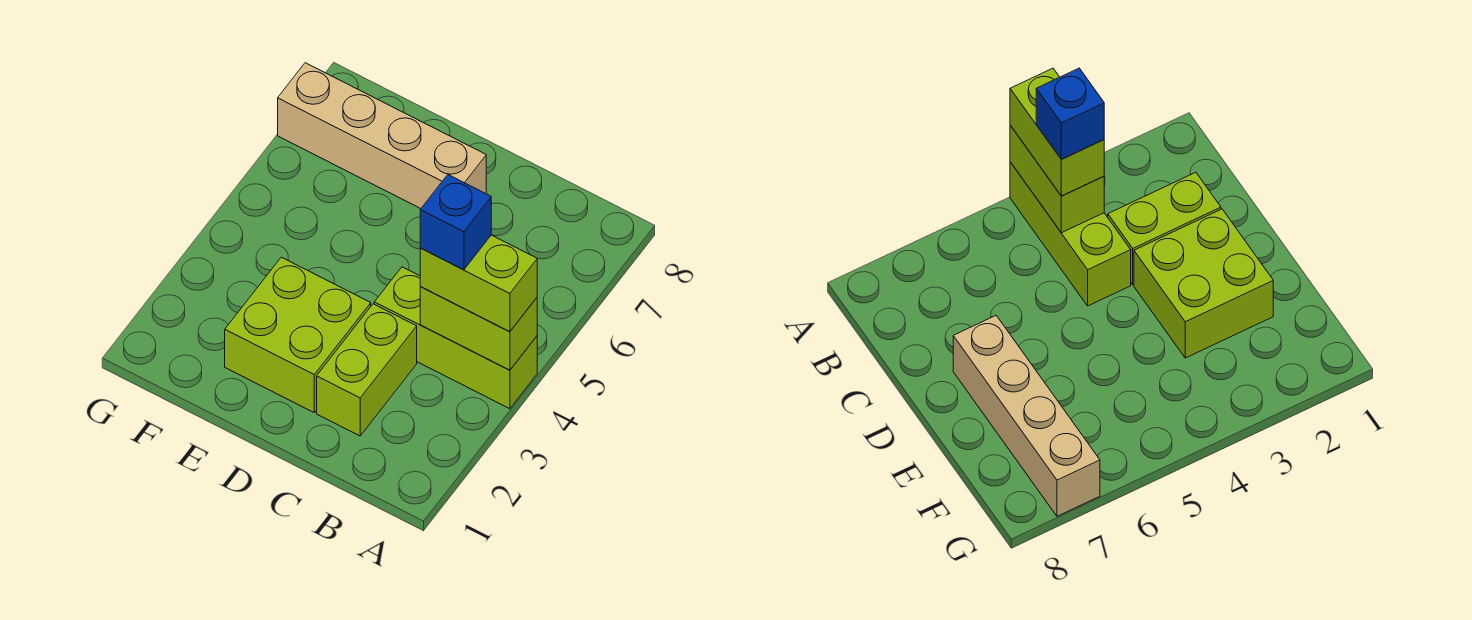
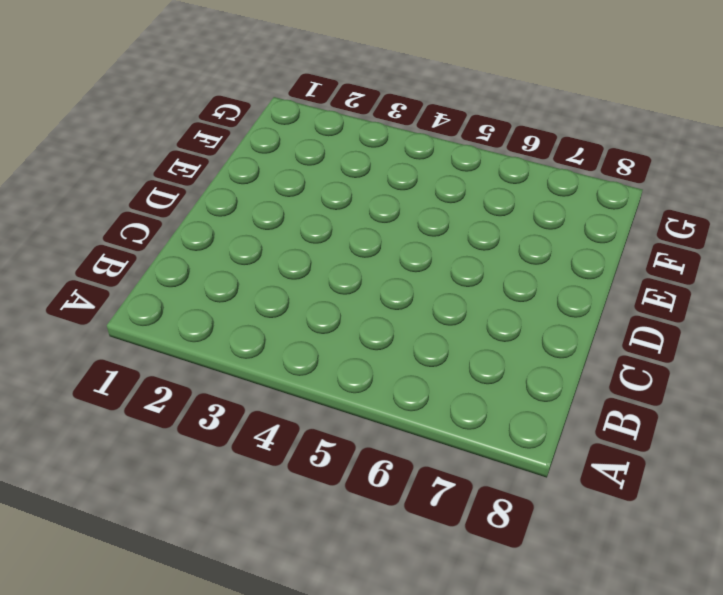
none -> lime 1x3 brick [374,267,537,409]
none -> lime 1x2 brick [317,304,417,436]

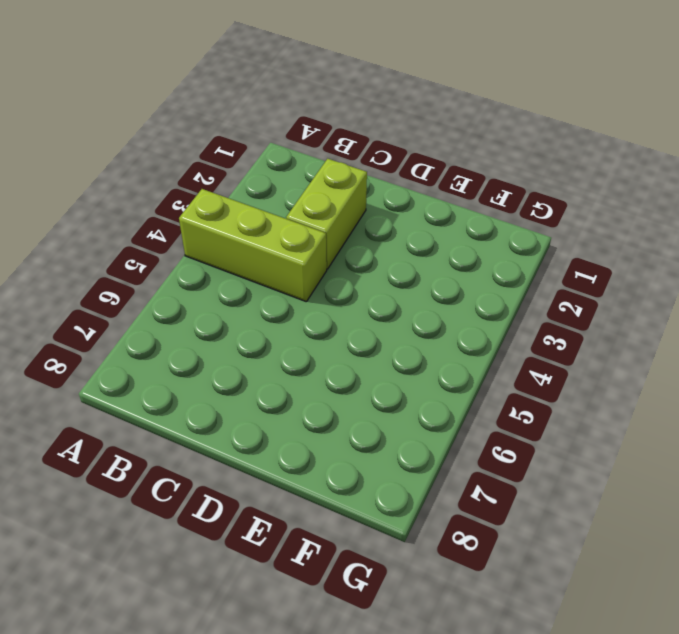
none -> lime 2x2 brick [225,257,371,412]
none -> tan 1x4 brick [278,63,486,209]

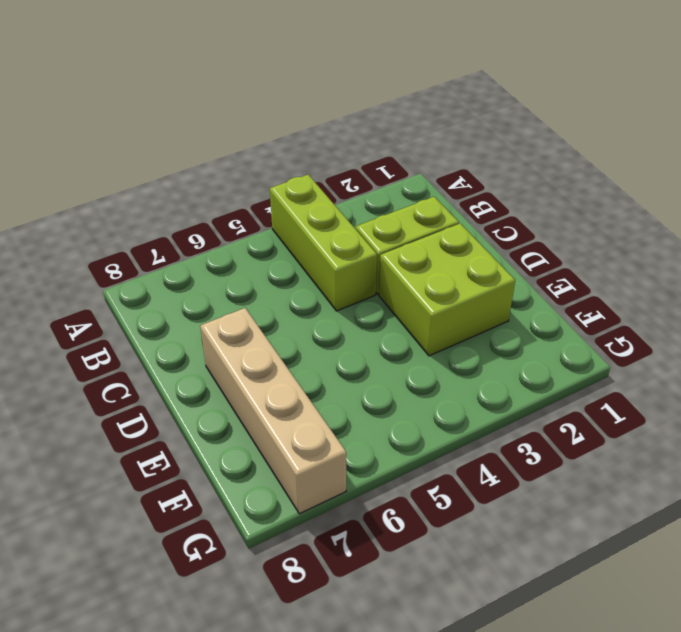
none -> lime 1x2 brick [420,287,537,370]
none -> lime 1x2 brick [420,235,537,332]

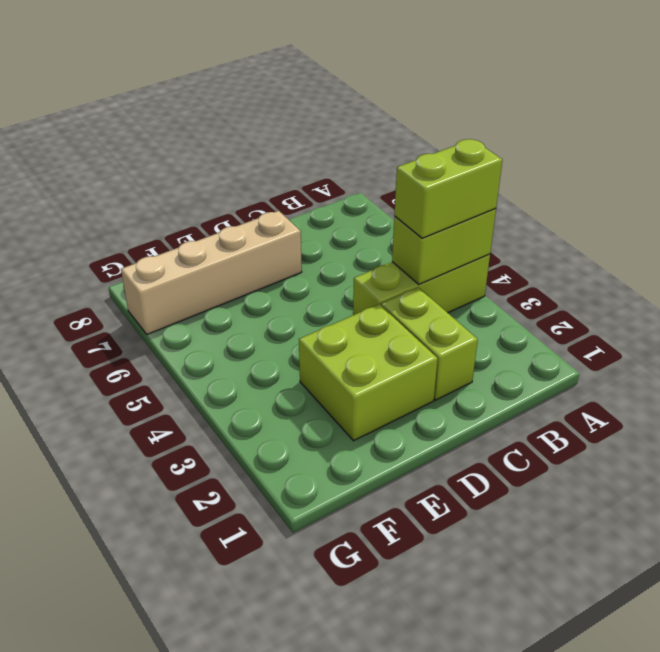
none -> blue 1x1 brick [420,175,491,270]

